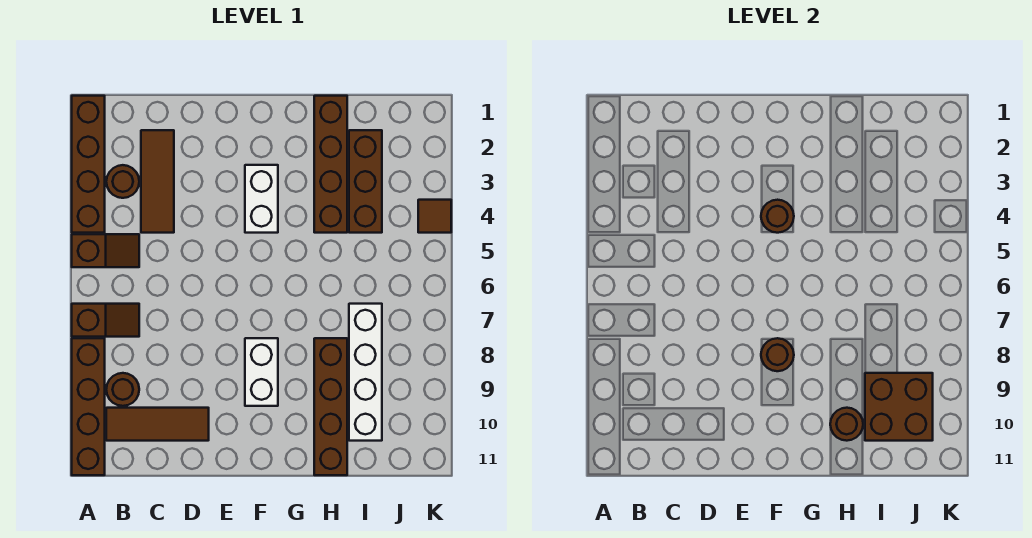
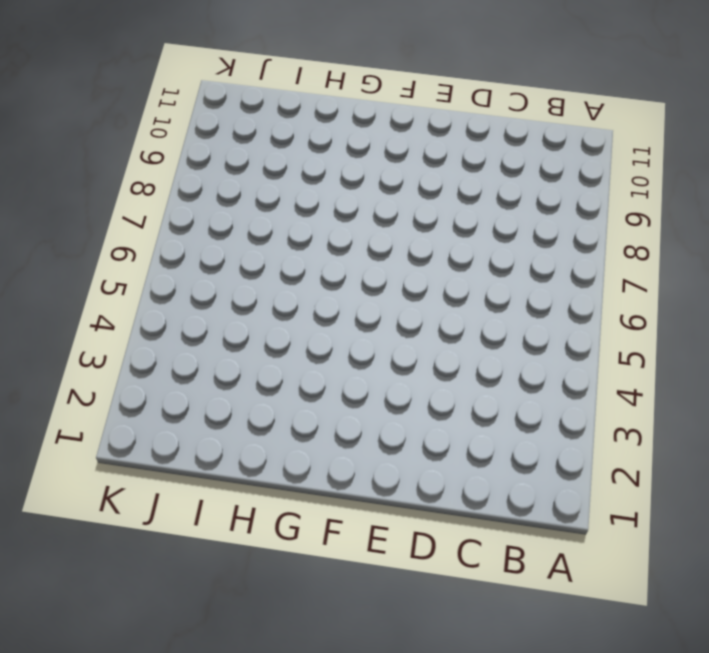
none -> brown 1x4 brick [72,96,105,233]
none -> brown 1x2 slope [72,234,139,267]
none -> brown 1x2 slope [72,304,139,337]

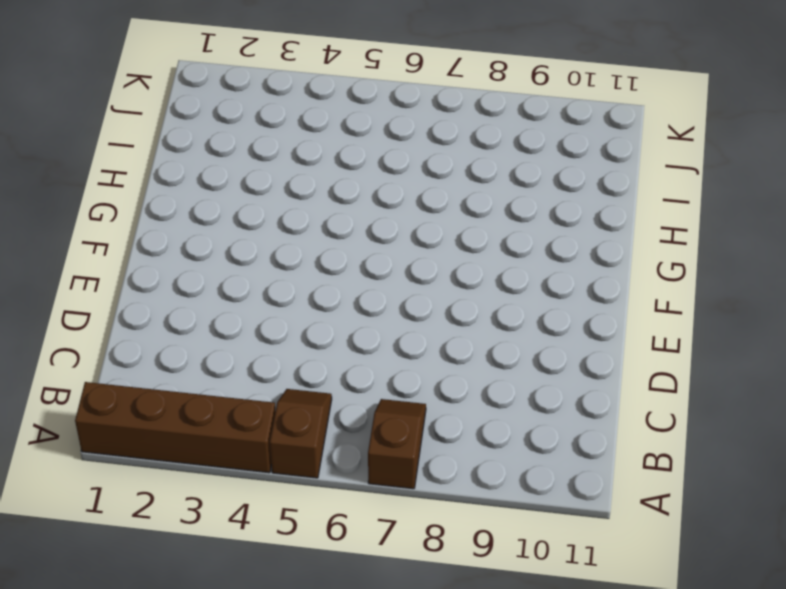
none -> brown 1x4 brick [72,338,105,475]
none -> brown 1x1 round brick [106,165,139,198]
none -> brown 1x1 round brick [106,373,139,406]

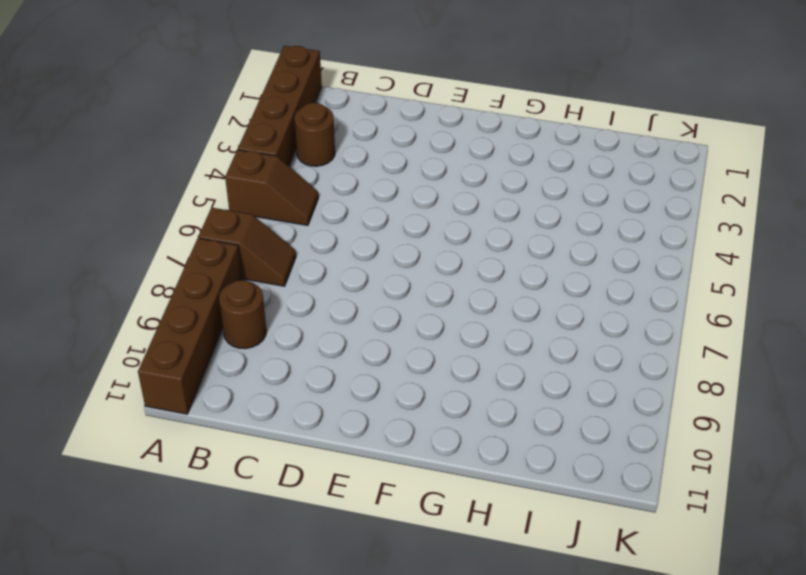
none -> brown 1x3 tile [106,408,209,441]
none -> brown 1x3 tile [141,130,174,233]
none -> white 1x2 brick [245,165,278,233]

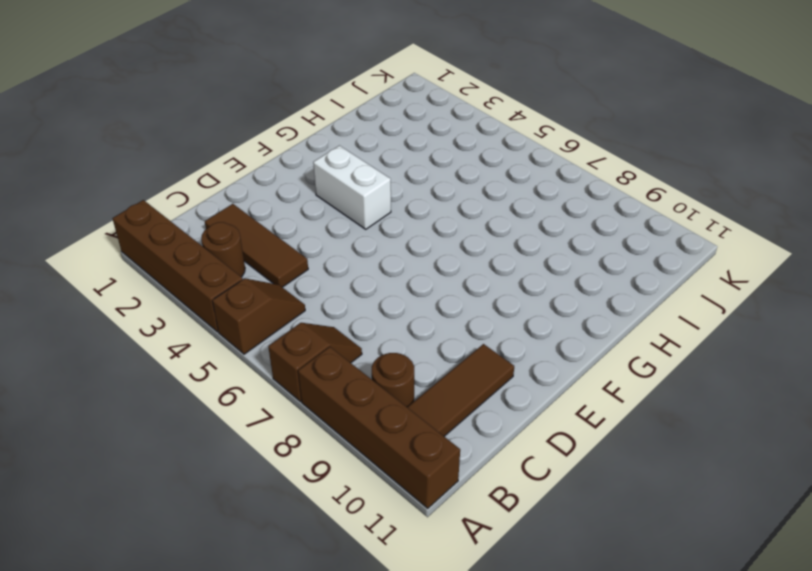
none -> white 1x2 brick [245,338,278,406]
none -> brown 1x4 brick [314,96,347,233]
none -> brown 1x4 brick [314,338,347,475]

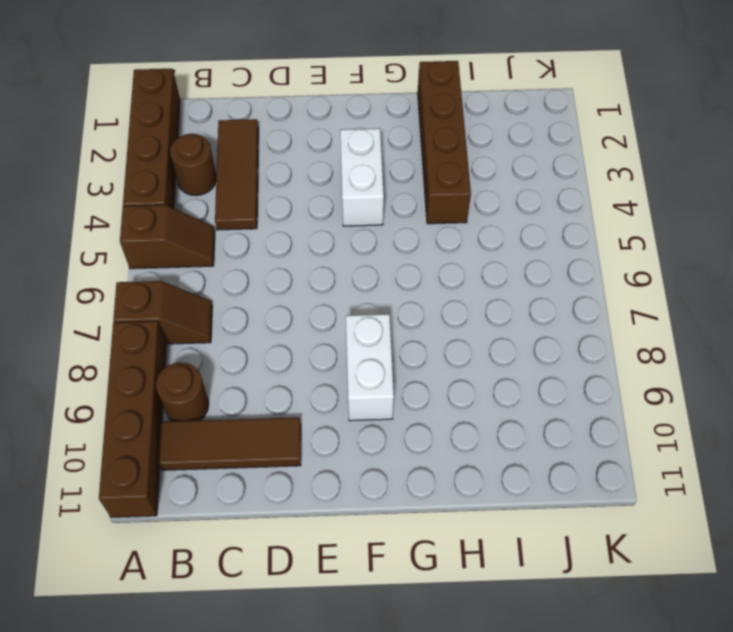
none -> brown 1x4 brick [314,338,347,475]
none -> brown 1x3 brick [349,130,382,233]
none -> white 1x4 brick [349,304,382,441]

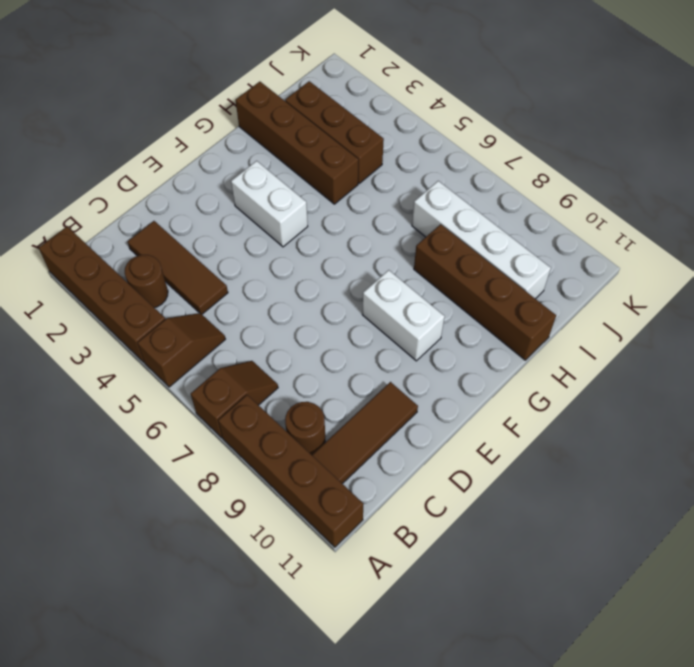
none -> brown 1x1 tile [418,200,451,233]
none -> brown 1x1 round brick [761,200,794,233]
none -> brown 1x1 round brick [761,338,794,371]

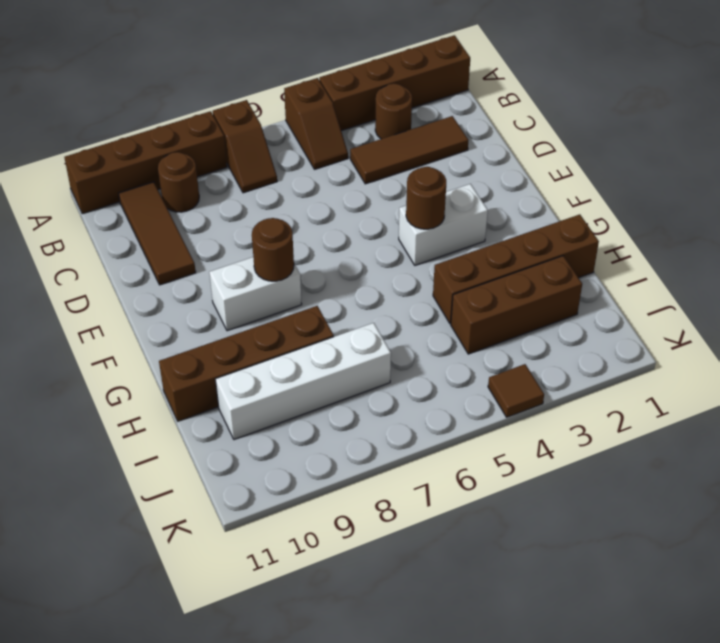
none -> brown 1x1 round brick [830,408,863,441]
none -> brown 2x2 brick [865,373,933,441]

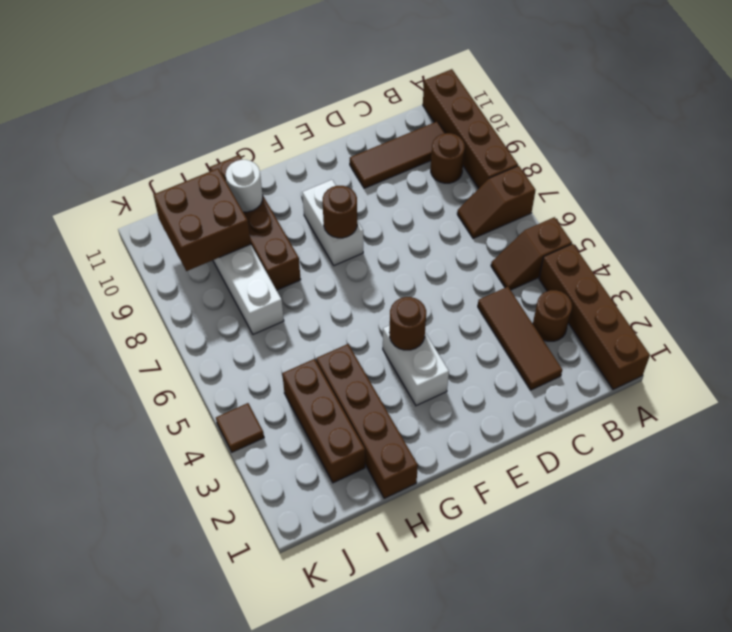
white 1x1 round brick [226,160,263,212] -> brown 1x1 round brick [830,408,863,441]

